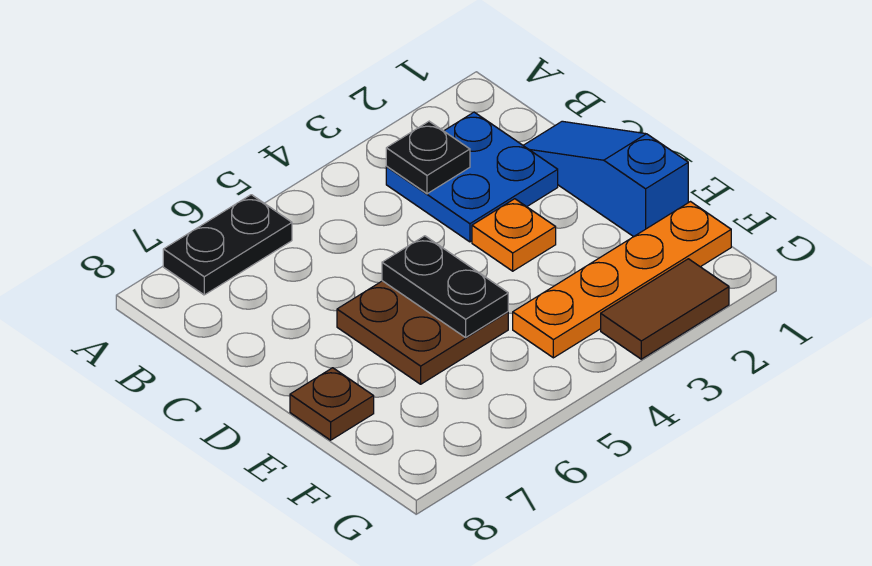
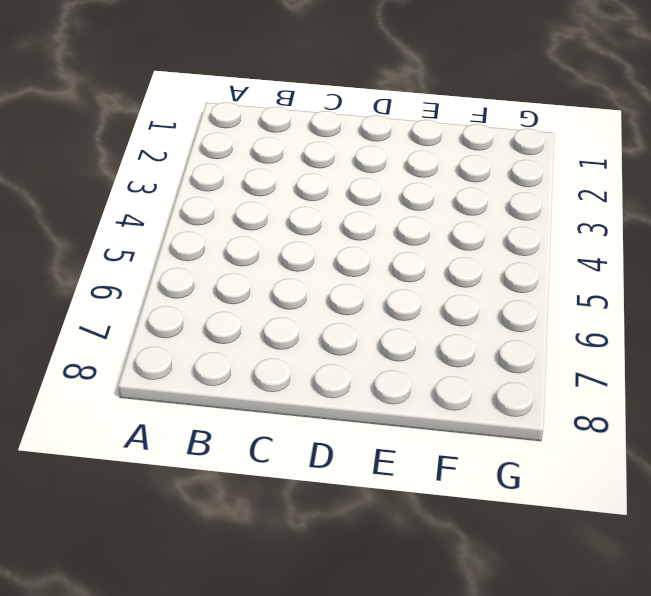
none -> black 1x2 plate [163,195,292,295]
none -> blue 2x2 plate [386,112,558,242]

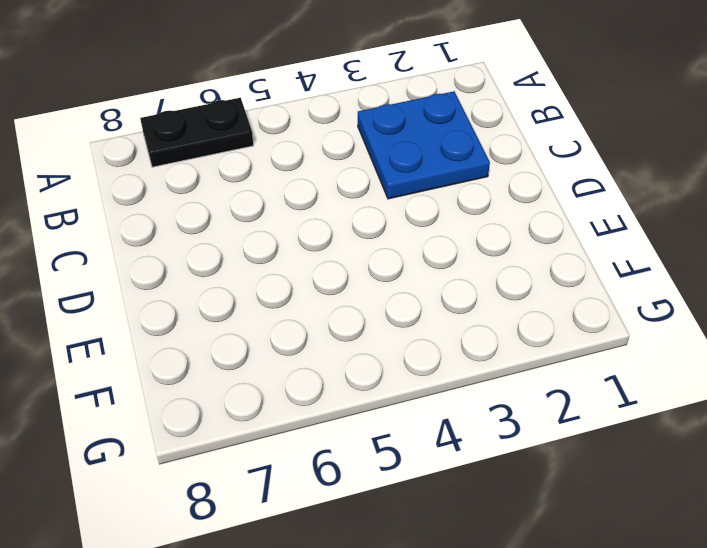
none -> blue 1x3 slope [523,121,688,237]
none -> orange 1x1 plate [472,199,556,271]

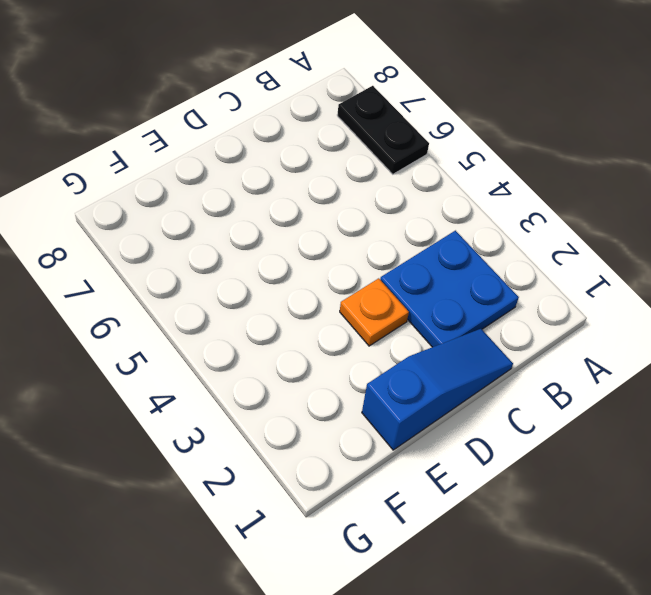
none -> brown 2x2 plate [337,281,508,384]
none -> brown 1x1 plate [290,368,374,440]

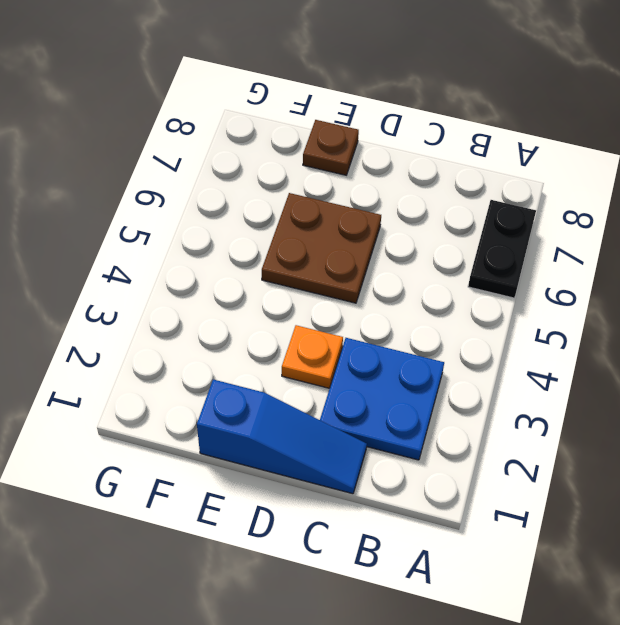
none -> orange 1x4 plate [513,202,731,358]
none -> brown 1x2 tile [601,259,729,359]

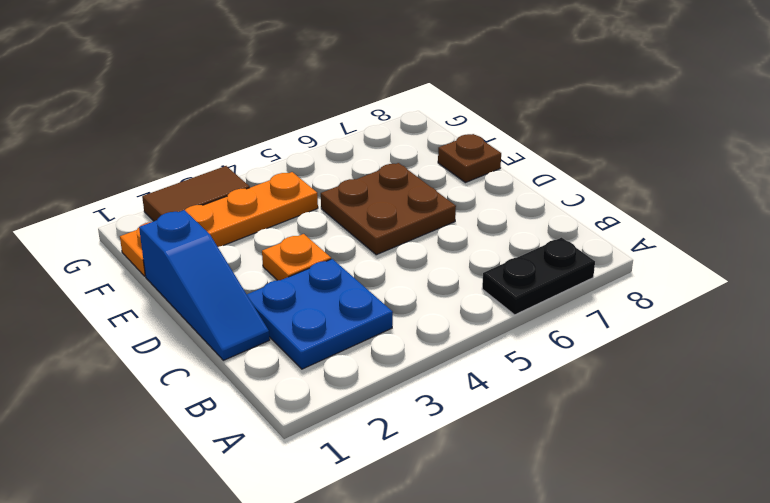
none -> black 1x1 plate [386,121,470,194]
none -> black 1x2 plate [382,236,508,337]

